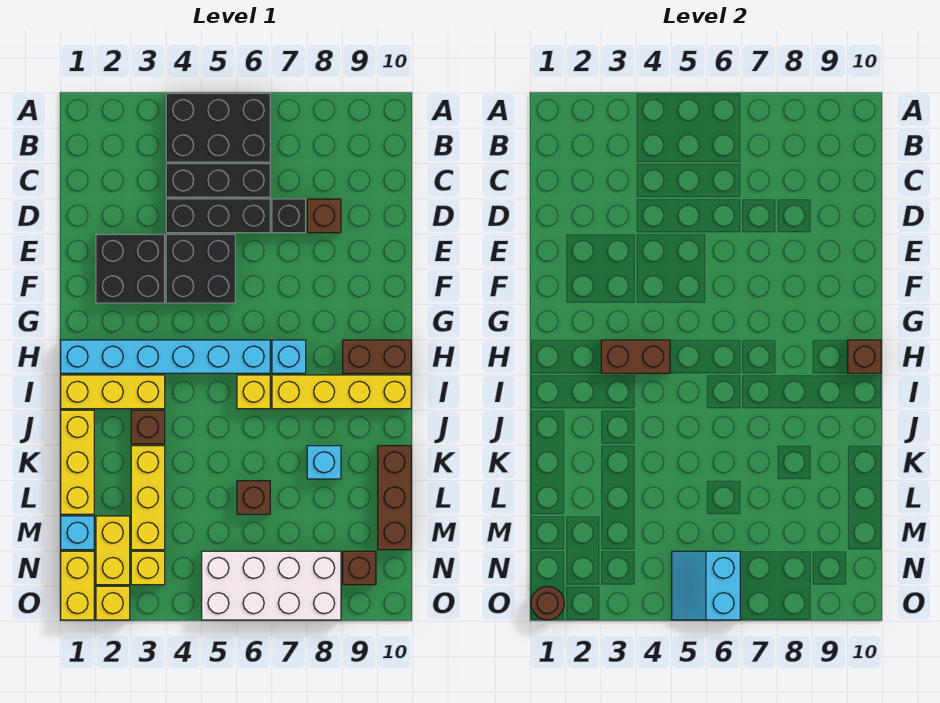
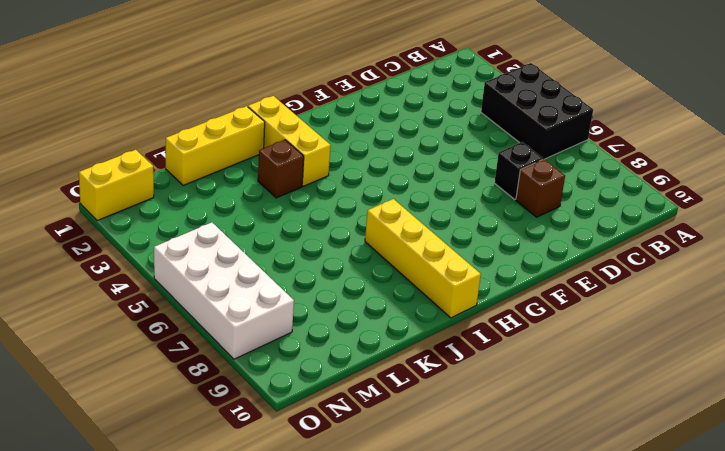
none -> black 1x3 brick [166,164,270,197]
none -> black 1x3 brick [166,199,270,233]
none -> black 2x2 brick [96,234,165,303]
none -> black 2x2 brick [166,234,235,303]

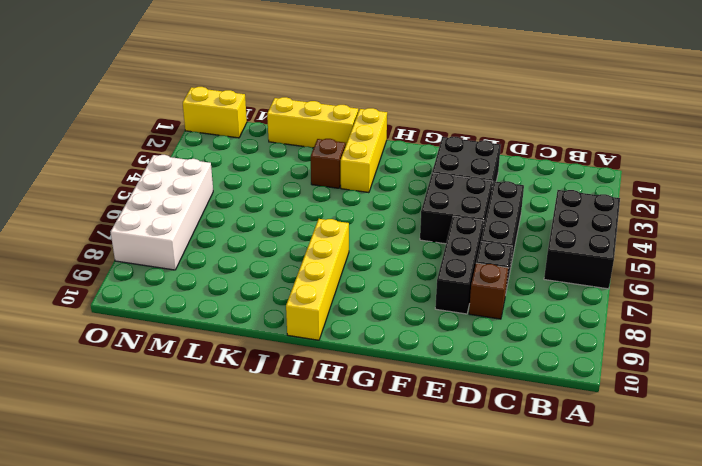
black 1x3 brick [435,216,484,314] -> black 1x3 brick moved to [166,164,270,197]
none -> cyan 1x6 brick [61,340,270,373]
none -> cyan 1x1 brick [272,340,306,373]
none -> brown 1x2 brick [343,340,411,373]
none -> yellow 1x1 brick [237,375,270,409]

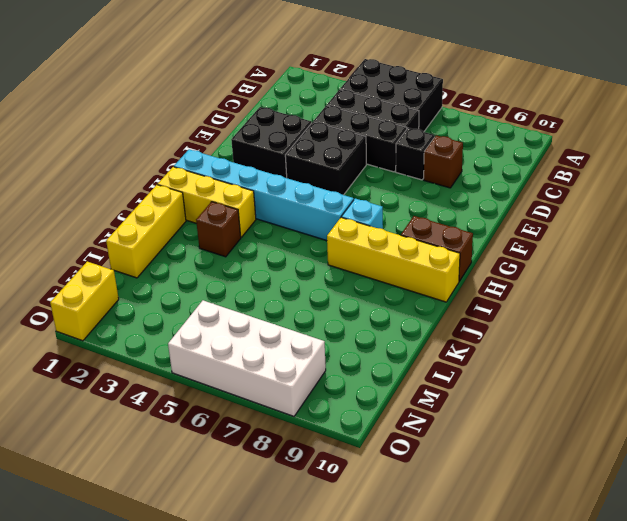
none -> yellow 1x1 brick [237,375,270,409]
none -> yellow 1x3 brick [131,446,165,550]
none -> cyan 1x1 brick [307,446,341,479]
none -> brown 1x3 brick [378,446,411,550]

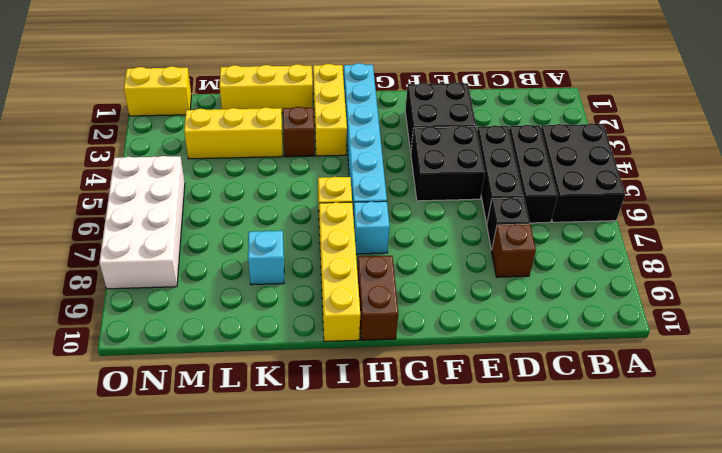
none -> brown 1x3 brick [378,446,411,550]
none -> brown 1x1 brick [237,481,270,514]
none -> cyan 1x1 brick [61,516,94,550]
none -> yellow 1x2 brick [96,516,130,585]

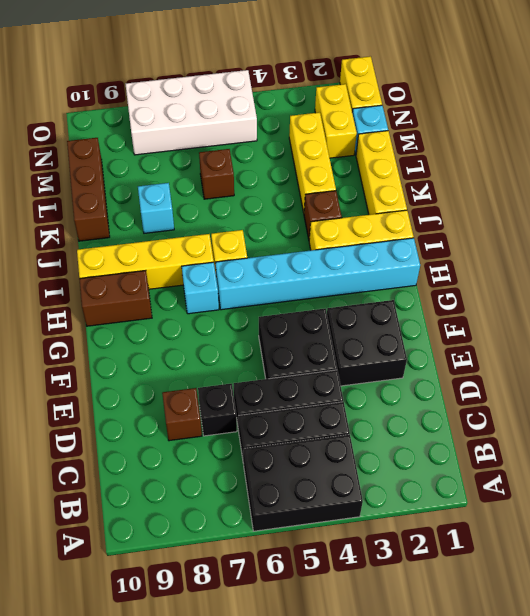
none -> yellow 1x1 brick [131,551,165,585]
none -> brown 1x1 brick [343,551,376,585]
none -> yellow 1x1 brick [96,586,130,620]
none -> brown 1x2 brick [601,340,670,373]

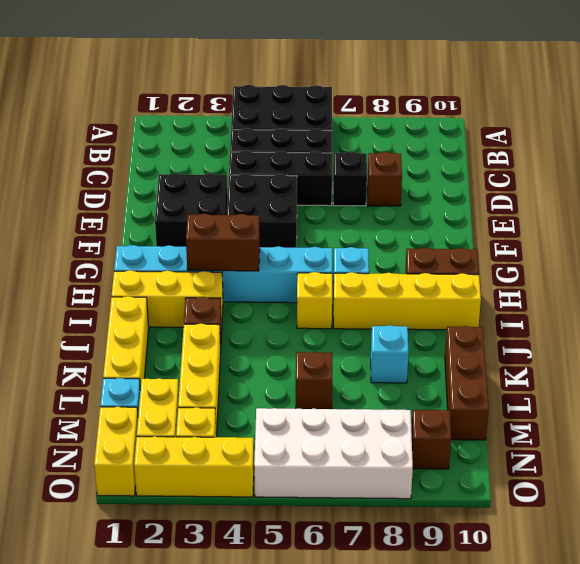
yellow 1x3 brick [134,436,254,497] -> yellow 1x1 brick [96,586,130,620]
none -> brown 1x1 brick [848,340,881,373]
none -> cyan 2x2 slope [672,551,740,620]
none -> brown 1x1 round brick [531,586,564,620]

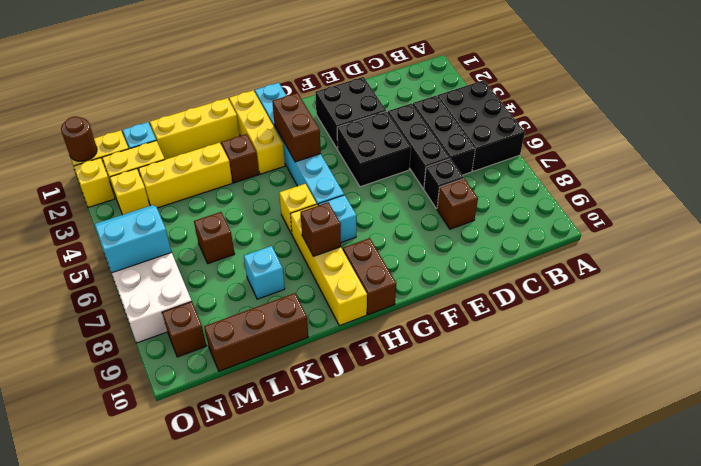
brown 1x1 brick [300,202,341,256] -> brown 1x1 brick moved to [848,340,881,373]

